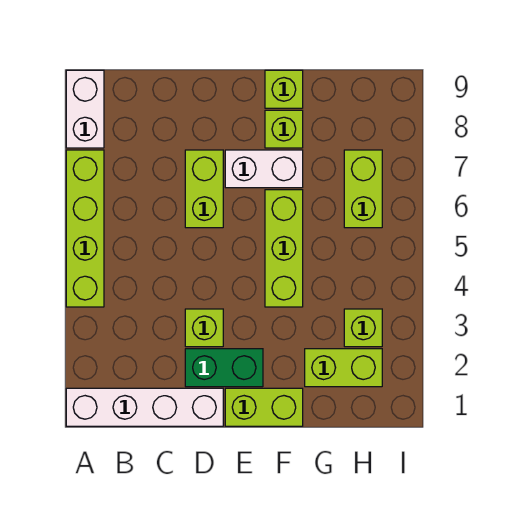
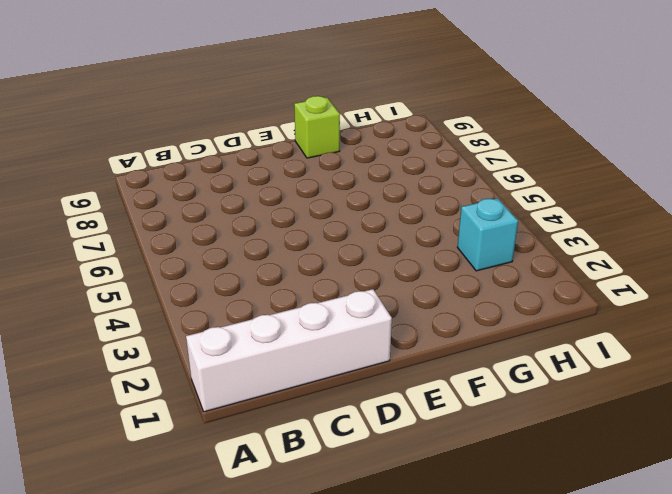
cyan 1x1 brick [457,198,518,271] -> lime 1x1 brick [344,309,382,347]
none -> lime 1x4 brick [66,150,104,307]
none -> white 1x2 brick [66,70,104,148]
none -> green 1x2 brick [185,349,263,387]

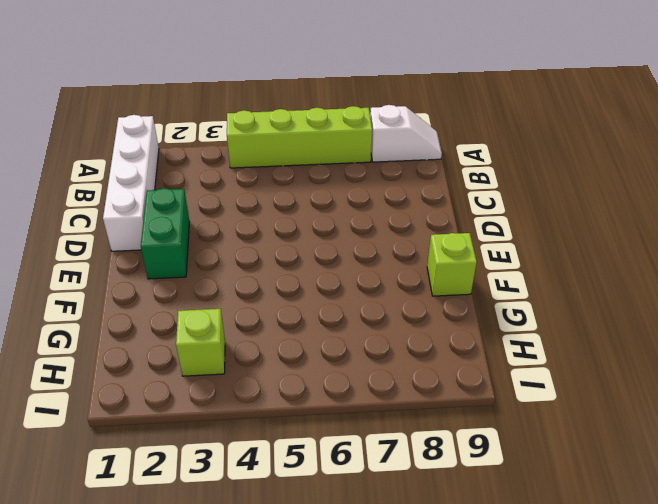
white 1x2 slope [370,105,442,162] -> white 1x2 brick [66,70,104,148]
none -> lime 1x1 brick [185,309,223,347]
none -> lime 1x2 brick [185,150,223,228]
none -> lime 1x2 brick [225,388,303,426]

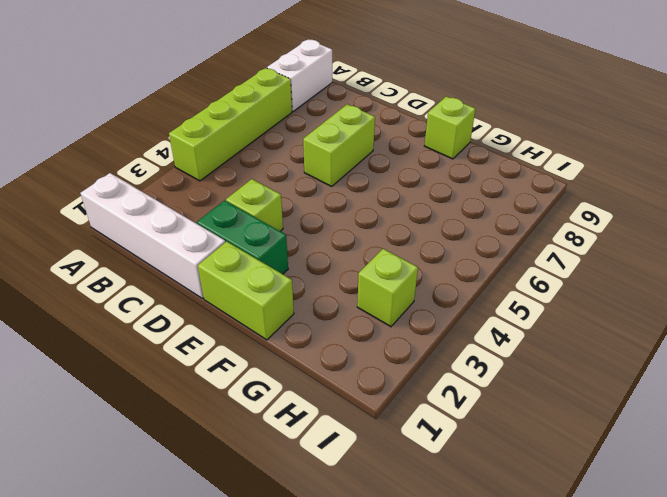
none -> white 1x2 brick [225,150,303,188]
none -> lime 1x3 brick [265,190,303,307]
none -> lime 1x1 brick [265,110,303,148]

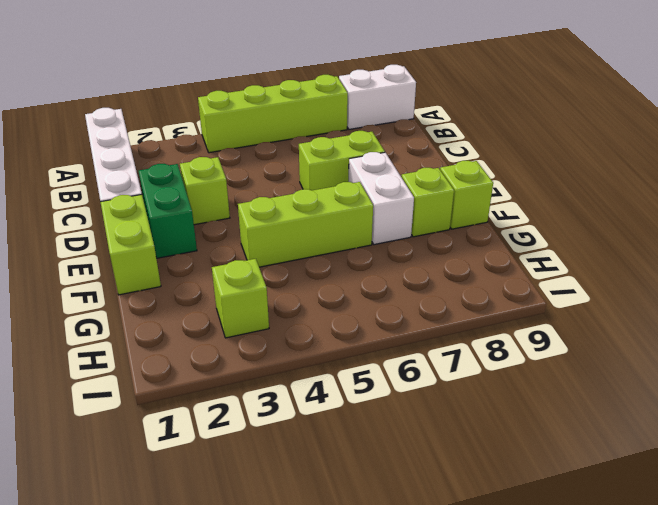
none -> lime 1x2 brick [305,349,382,387]
none -> lime 1x2 brick [344,150,382,228]

